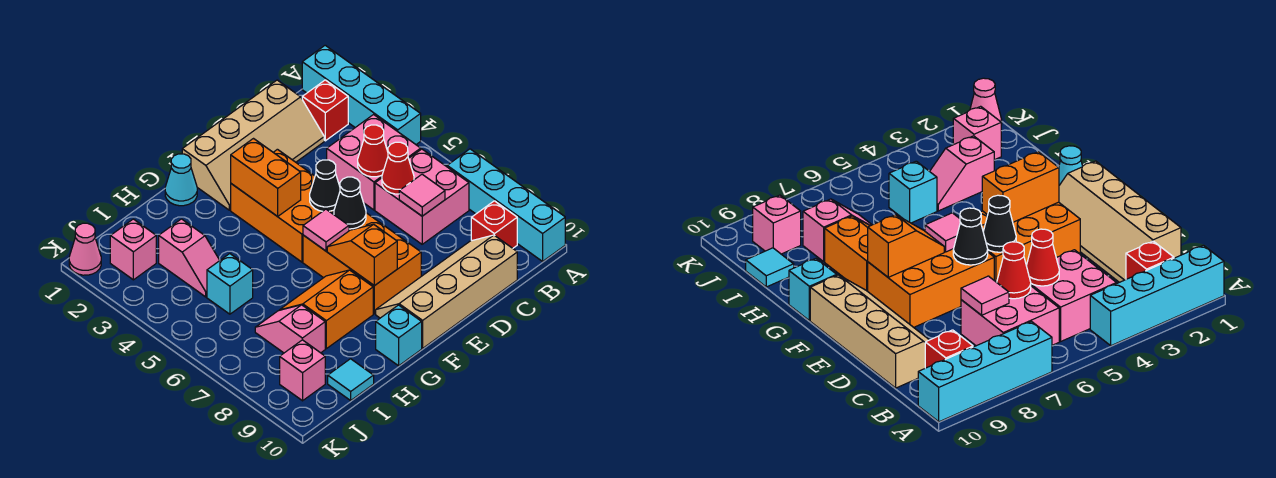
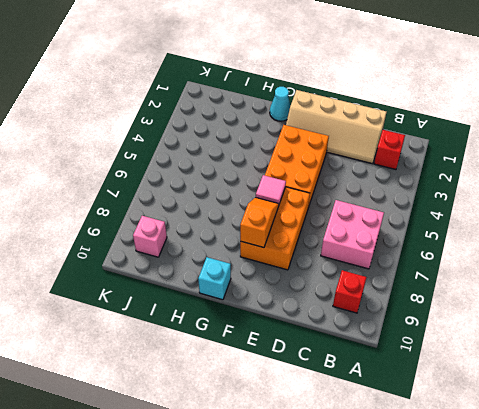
none -> cyan 1x4 brick [302,45,421,144]
none -> cyan 1x4 brick [447,149,565,261]
none -> pink 2x2 brick [327,115,421,210]

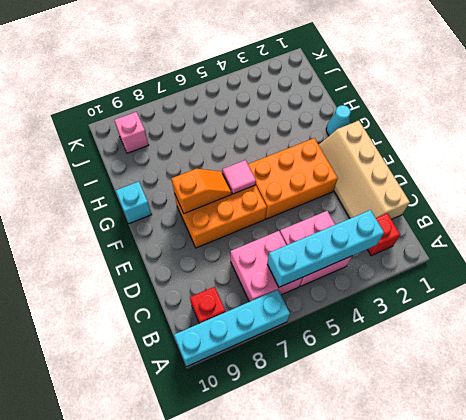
cyan 1x4 brick [267,210,384,287] -> cyan 1x4 brick moved to [302,45,421,144]
none -> tan 2x4 slope [376,235,517,348]
none -> orange 2x2 slope [280,270,373,349]
none -> pink 1x2 slope [159,219,220,297]

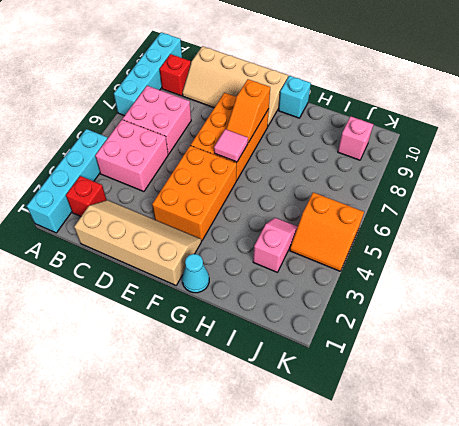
orange 2x2 slope [290,192,364,271] -> orange 2x2 slope moved to [280,270,373,349]
none -> cyan 1x1 brick [207,254,253,314]
none -> pink 1x2 slope [255,305,325,353]
none -> cyan 1x1 tile [328,359,374,400]

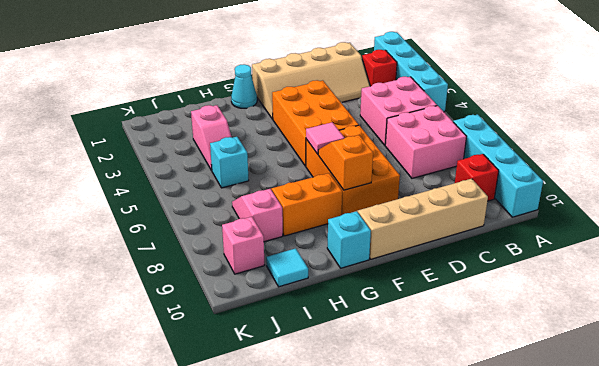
none -> pink 1x1 brick [110,219,156,280]
none -> pink 1x1 cone [69,223,101,275]
none -> red 1x1 cone [358,125,388,177]

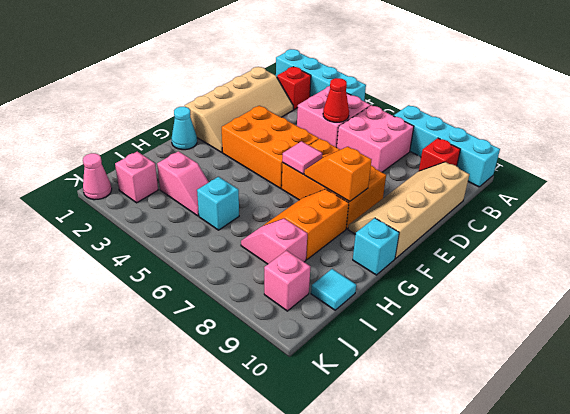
none -> red 1x1 cone [382,142,414,194]
none -> pink 1x1 tile [399,174,445,216]
none -> black 1x1 cone [310,160,340,211]

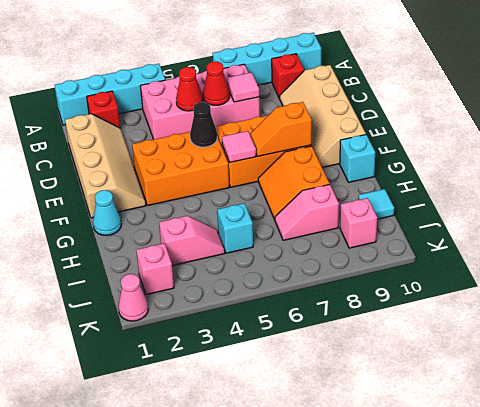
none -> black 1x1 cone [334,177,366,229]
none -> orange 1x2 brick [231,139,301,216]

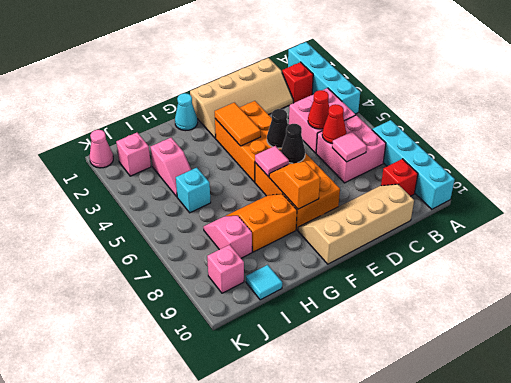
orange 1x2 tile [215,103,261,146] -> orange 1x2 brick [231,139,301,216]
none -> cyan 1x1 brick [376,305,422,366]

